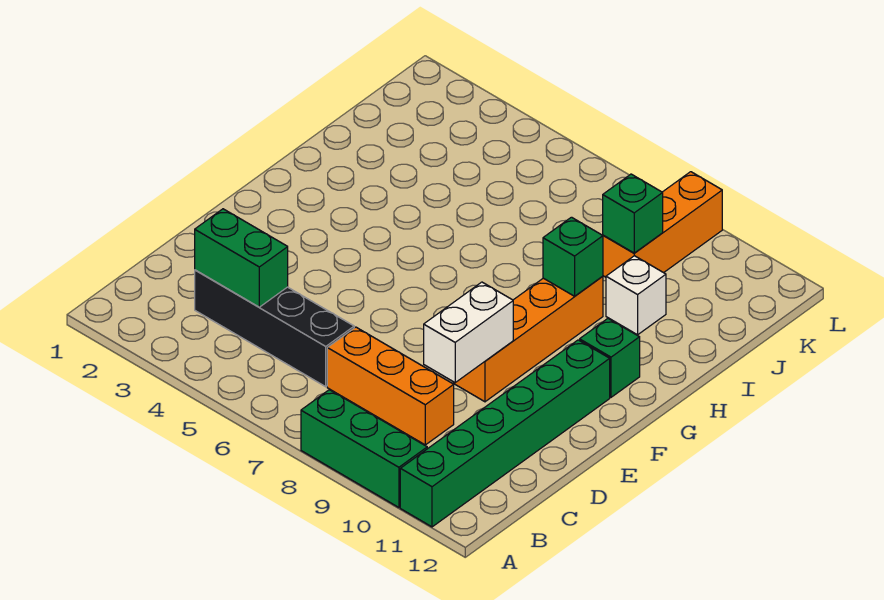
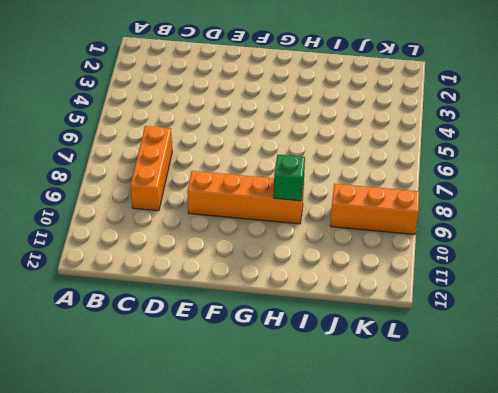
none -> green 1x3 brick [301,390,427,507]
none -> green 1x6 brick [400,340,610,527]
none -> black 1x4 brick [195,270,354,387]

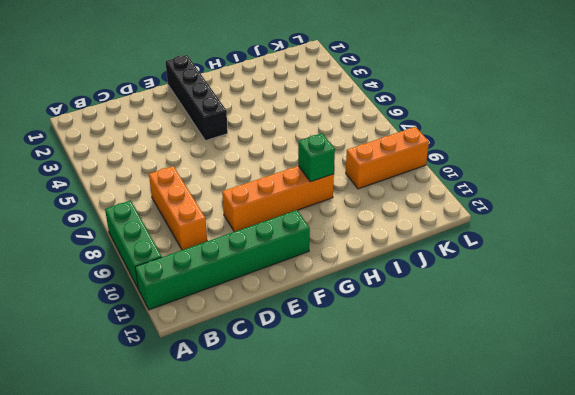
black 1x4 brick [166,55,228,141] -> black 1x4 brick moved to [195,270,354,387]
none -> green 1x1 brick [580,319,640,397]
none -> white 1x1 brick [606,256,666,335]
none -> green 1x2 brick [195,209,288,307]

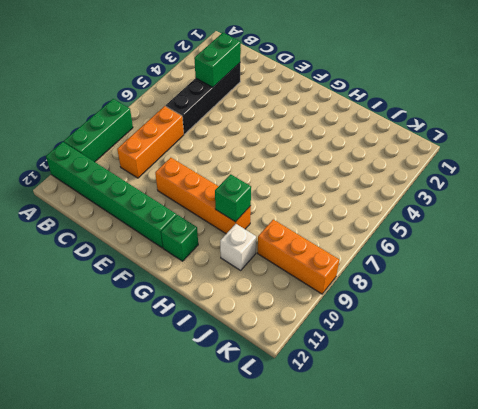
none -> white 1x2 brick [424,282,513,382]
none -> green 1x1 brick [603,174,663,253]

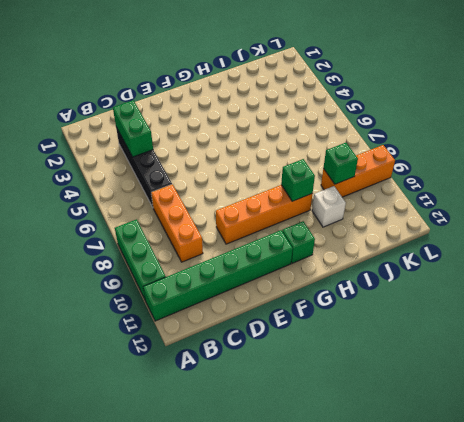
none -> white 1x2 brick [424,282,513,382]

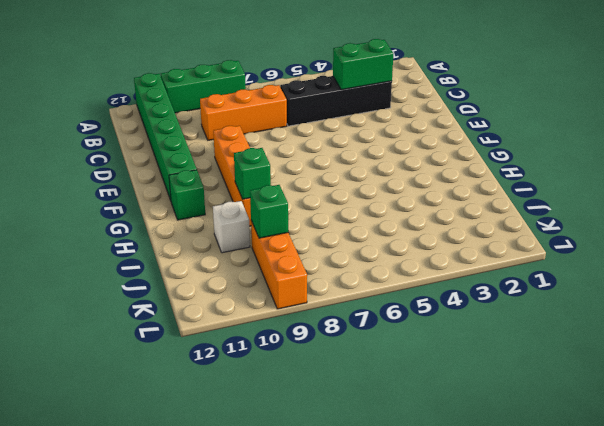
none -> white 1x2 brick [424,282,513,382]

